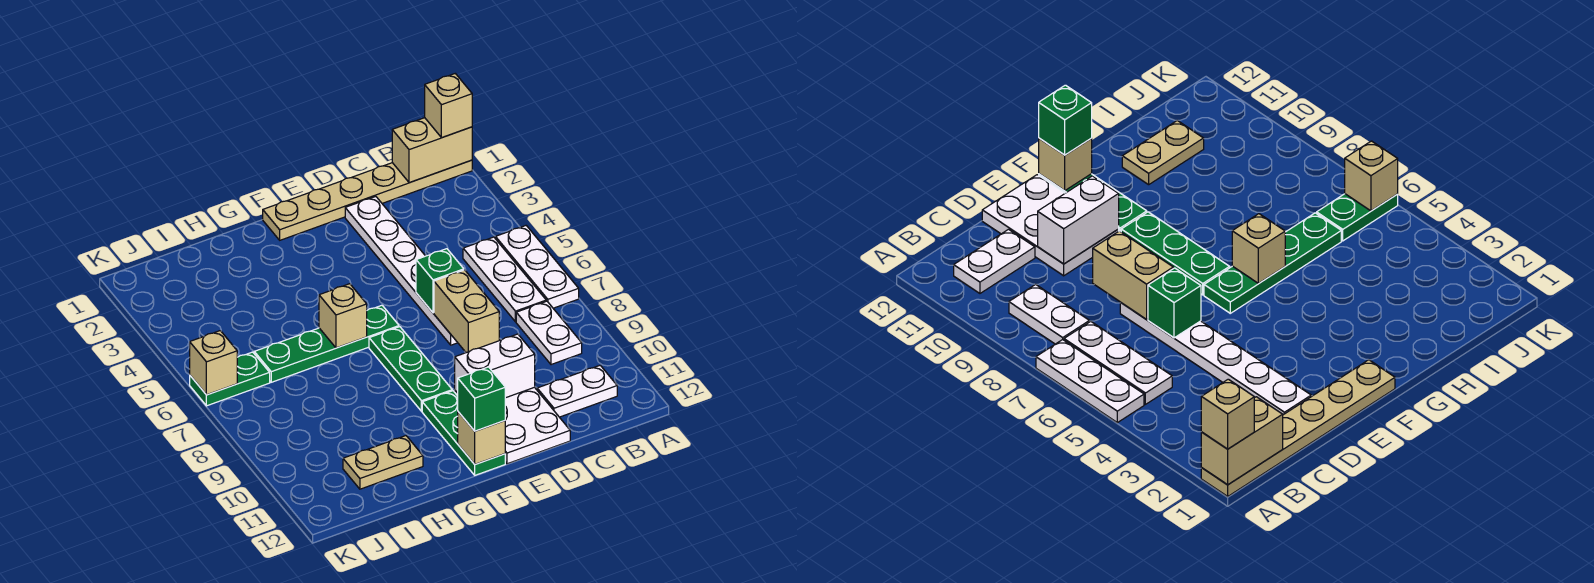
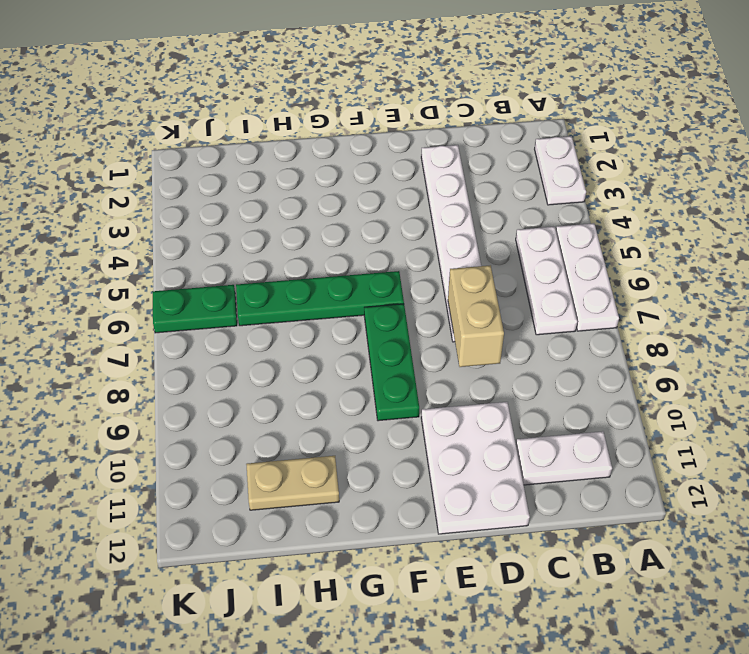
white 1x2 plate [535,136,586,205] -> white 1x2 plate moved to [516,301,582,365]
none -> tan 1x6 plate [263,160,472,240]
none -> green 1x3 plate [422,391,505,475]
none -> tan 1x2 brick [392,118,472,183]

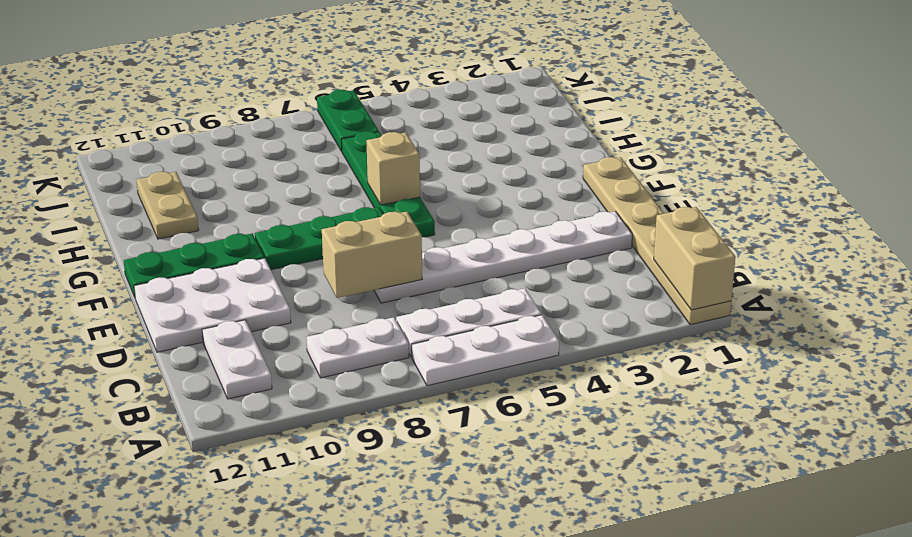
none -> green 1x1 brick [416,249,464,313]
none -> white 1x2 brick [455,334,535,398]
none -> tan 1x1 brick [458,412,505,464]

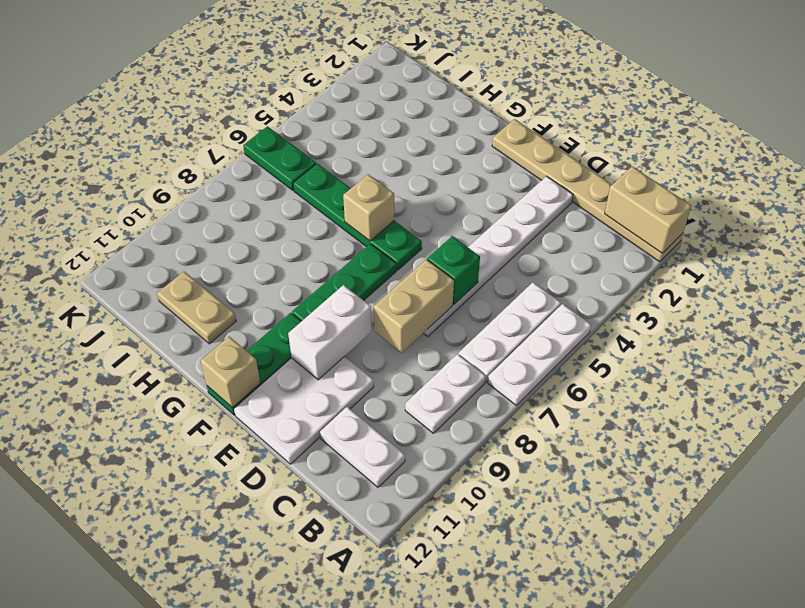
white 1x2 brick [288,285,372,380] -> white 1x2 brick turned to [455,334,535,398]
none -> tan 1x1 brick [190,331,237,395]
none -> tan 1x1 brick [425,74,472,138]
none -> green 1x1 brick [458,367,505,431]

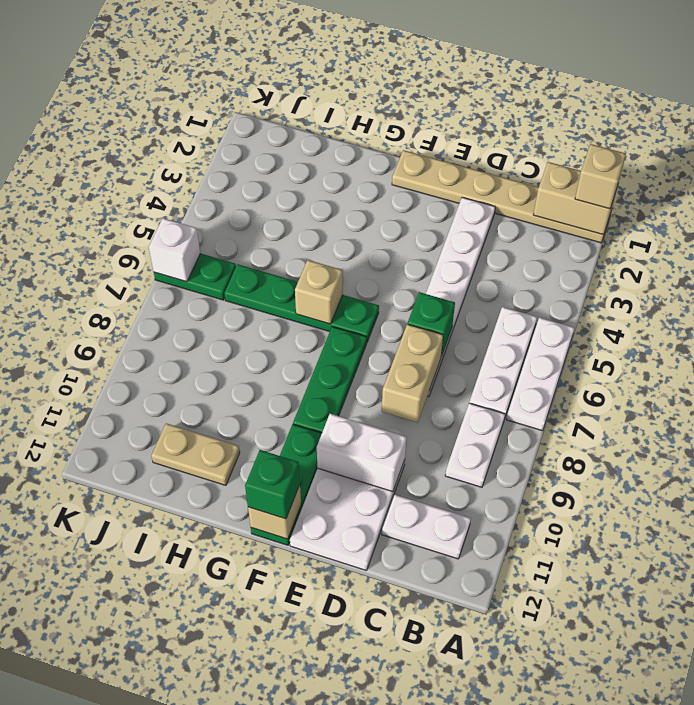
white 1x1 brick [149,218,200,282] -> tan 1x1 brick [190,331,237,395]

